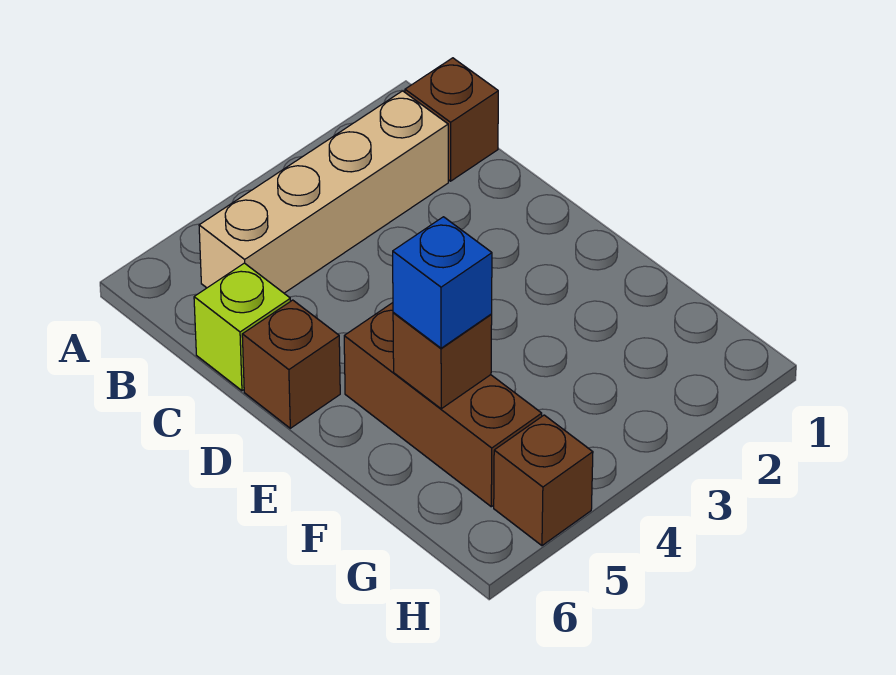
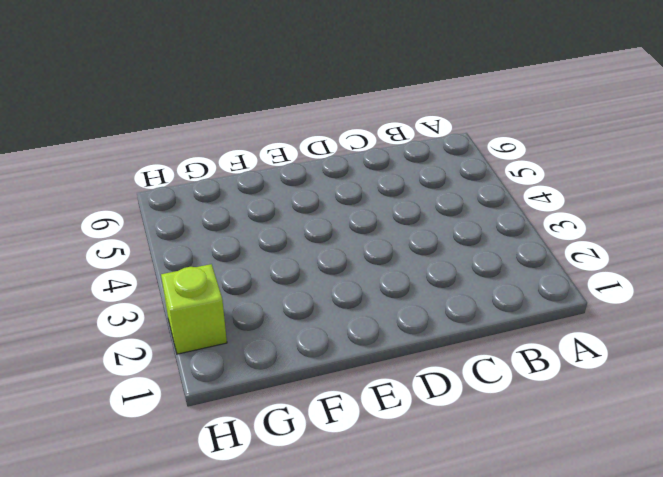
lime 1x1 brick [161,264,227,354] -> lime 1x1 brick moved to [194,263,291,391]
none -> brown 1x1 brick [405,58,498,181]
none -> tan 1x4 brick [199,91,448,293]

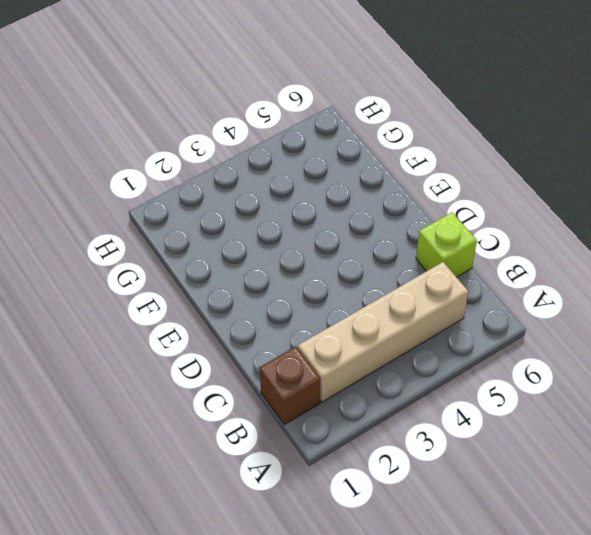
none -> brown 1x1 brick [242,300,340,428]
none -> brown 1x3 brick [344,303,542,507]

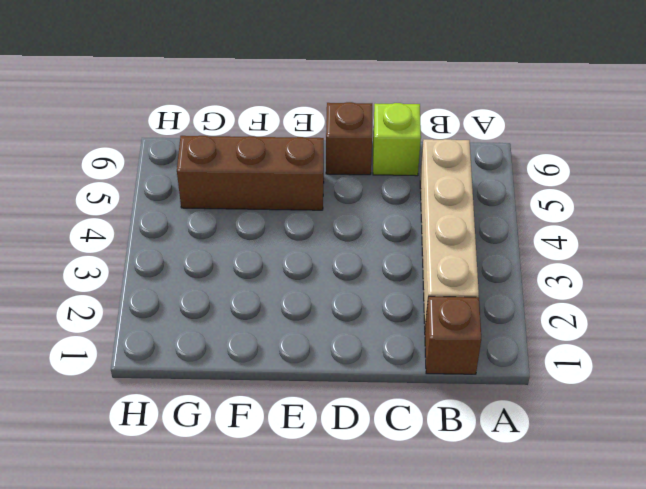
none -> brown 1x1 brick [494,415,593,546]
none -> brown 1x1 brick [393,313,492,409]

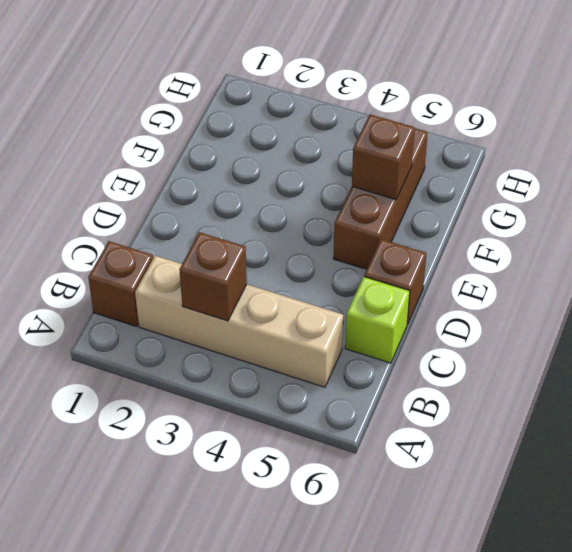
brown 1x1 brick [179,232,247,321] -> brown 1x1 brick moved to [494,415,593,546]
none -> blue 1x1 brick [393,217,492,348]

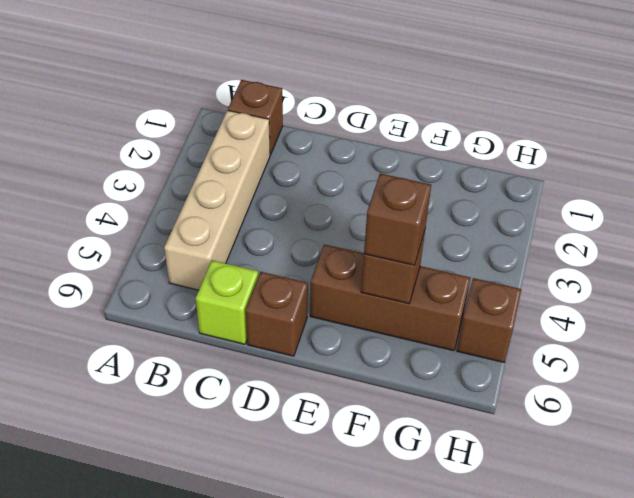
brown 1x1 brick [364,174,431,265] -> blue 1x1 brick [393,217,492,348]

